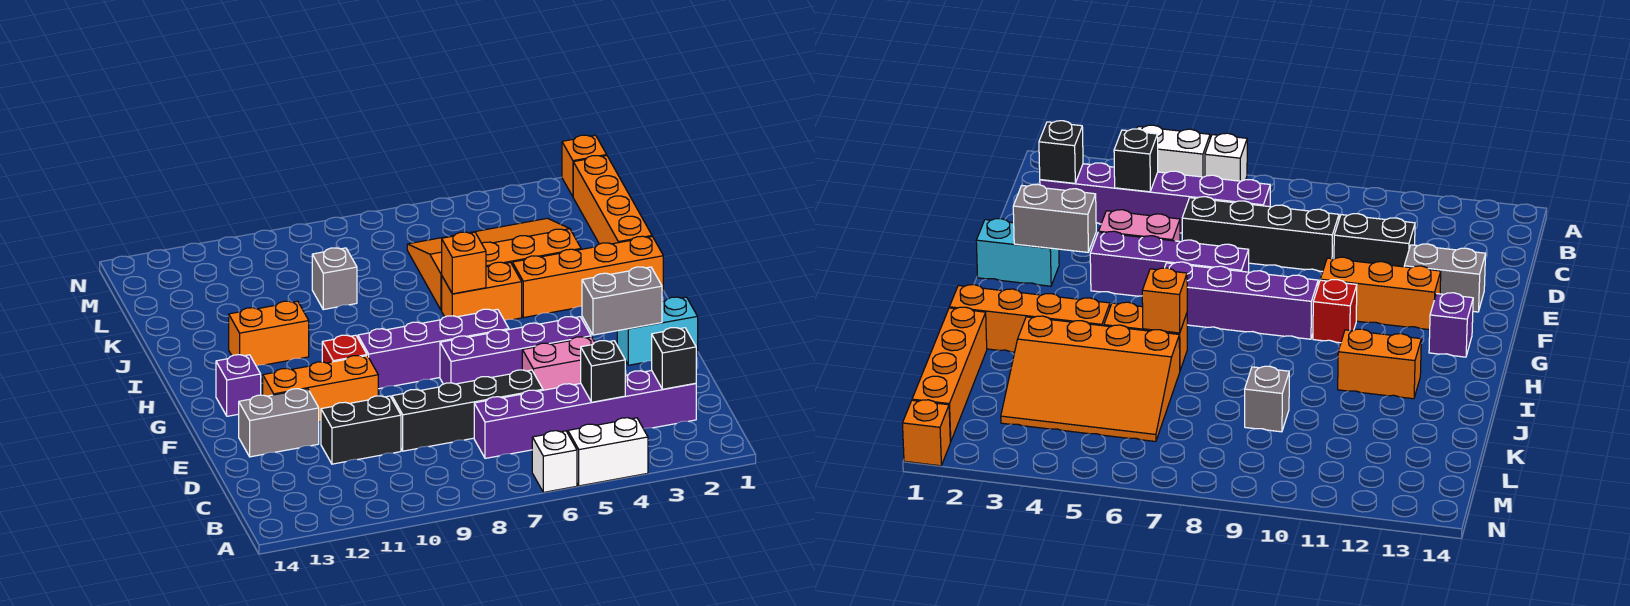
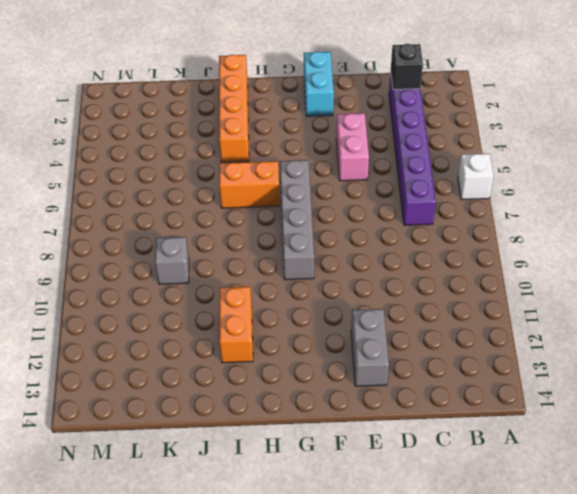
grey 1x4 brick [280,160,314,280] -> purple 1x4 brick [358,309,509,389]
orange 1x2 brick [219,161,280,208] -> orange 1x2 brick turned to [442,262,522,320]
none -> white 1x2 brick [568,418,648,486]
none -> black 1x4 brick [392,370,543,451]
none -> black 1x2 brick [321,396,401,464]

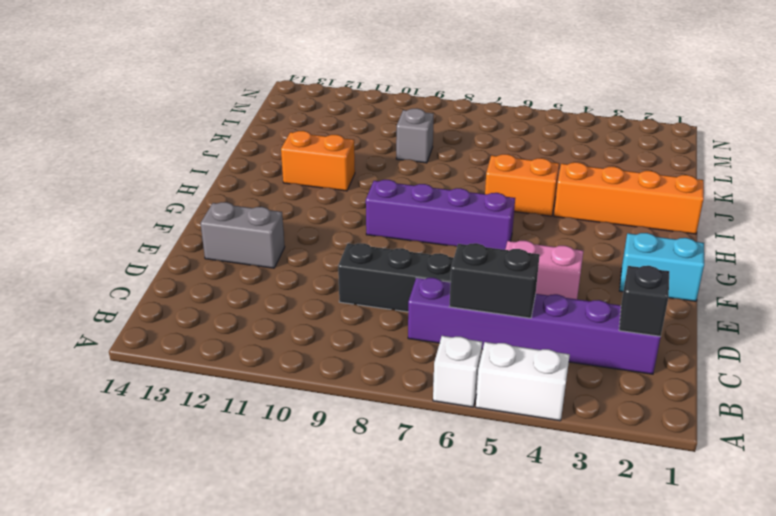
black 1x2 brick [449,243,540,318] -> black 1x2 brick moved to [321,396,401,464]
none -> purple 1x4 brick [440,317,591,384]
none -> orange 1x3 brick [263,356,378,422]
none -> red 1x1 brick [322,335,367,363]

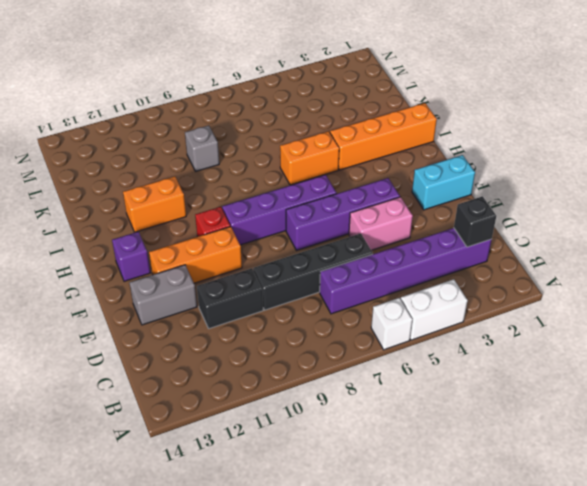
none -> orange 1x4 brick [573,156,652,244]
none -> orange 3x4 slope [407,218,581,310]
none -> orange 1x1 brick [562,135,607,196]

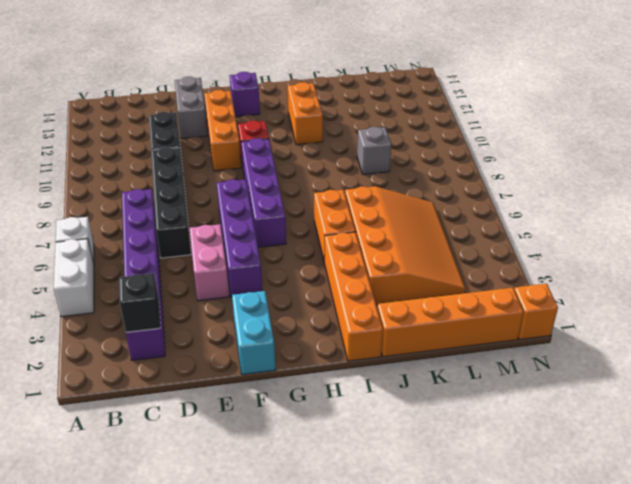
none -> black 1x1 brick [581,341,625,402]
none -> grey 1x2 brick [582,267,662,335]
none -> orange 1x1 brick [442,232,486,294]

